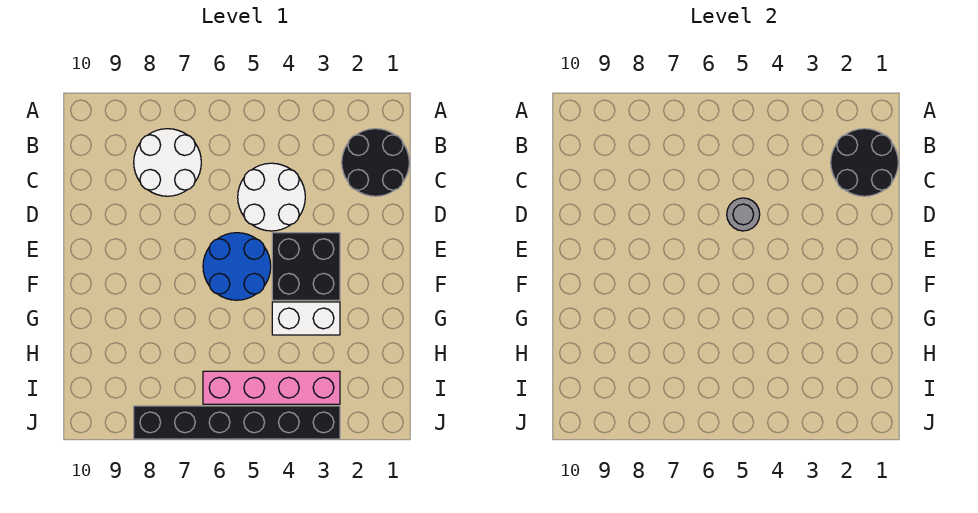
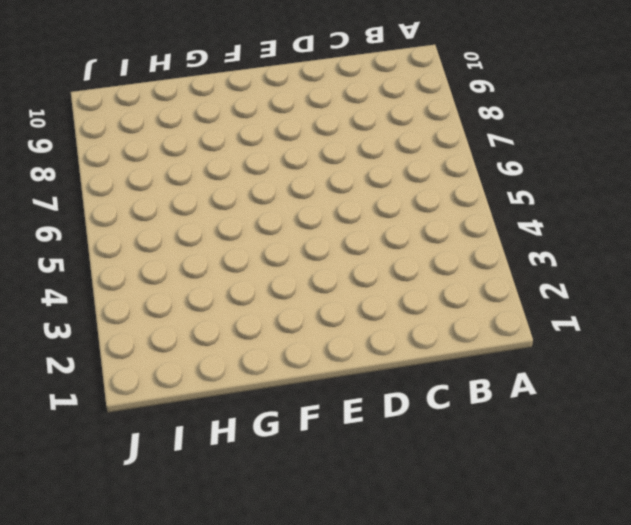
none -> black 2x2 round brick [342,129,409,196]
none -> white 2x2 round brick [134,129,201,196]

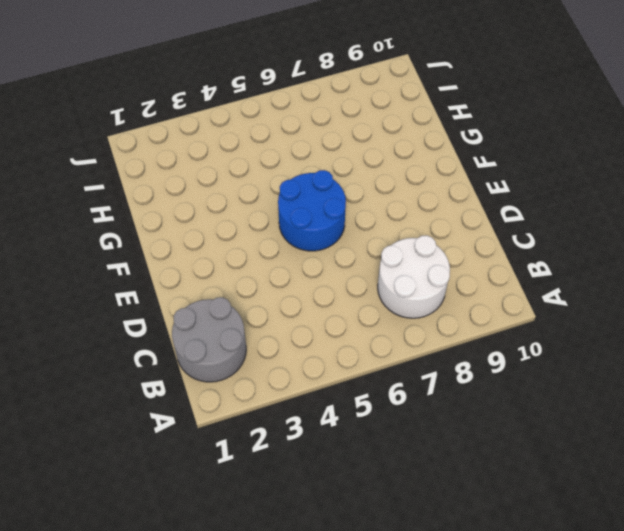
grey 2x2 round brick [172,297,246,382] -> black 2x2 round brick [342,129,409,196]
none -> white 2x2 round brick [238,163,305,231]
none -> black 2x2 brick [272,233,340,300]

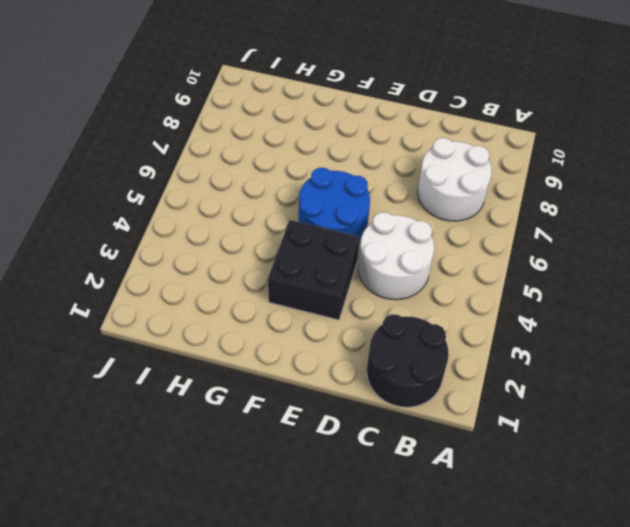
none -> white 1x2 brick [272,302,340,335]
none -> pink 1x4 brick [203,371,340,404]

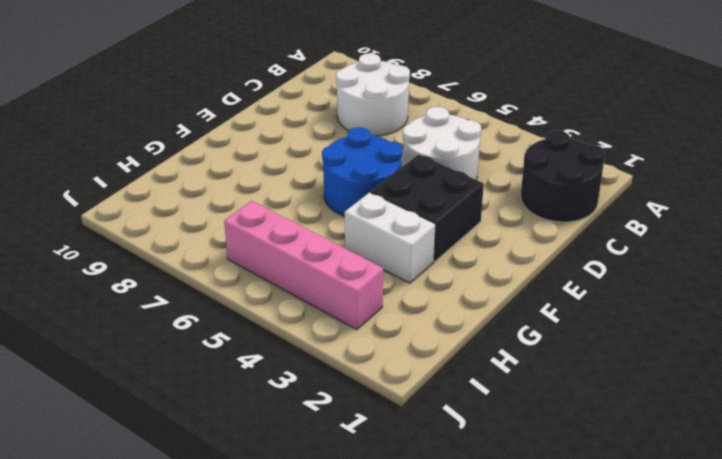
none -> black 1x6 brick [134,406,340,439]
none -> black 2x2 round brick [831,129,898,196]

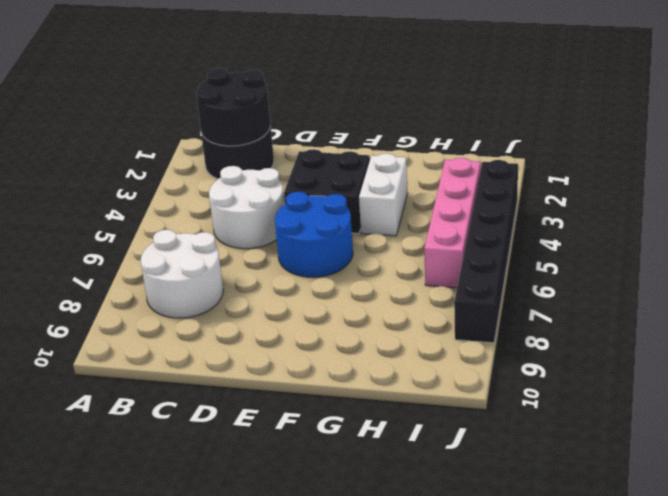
none -> grey 1x1 round brick [727,198,760,231]

